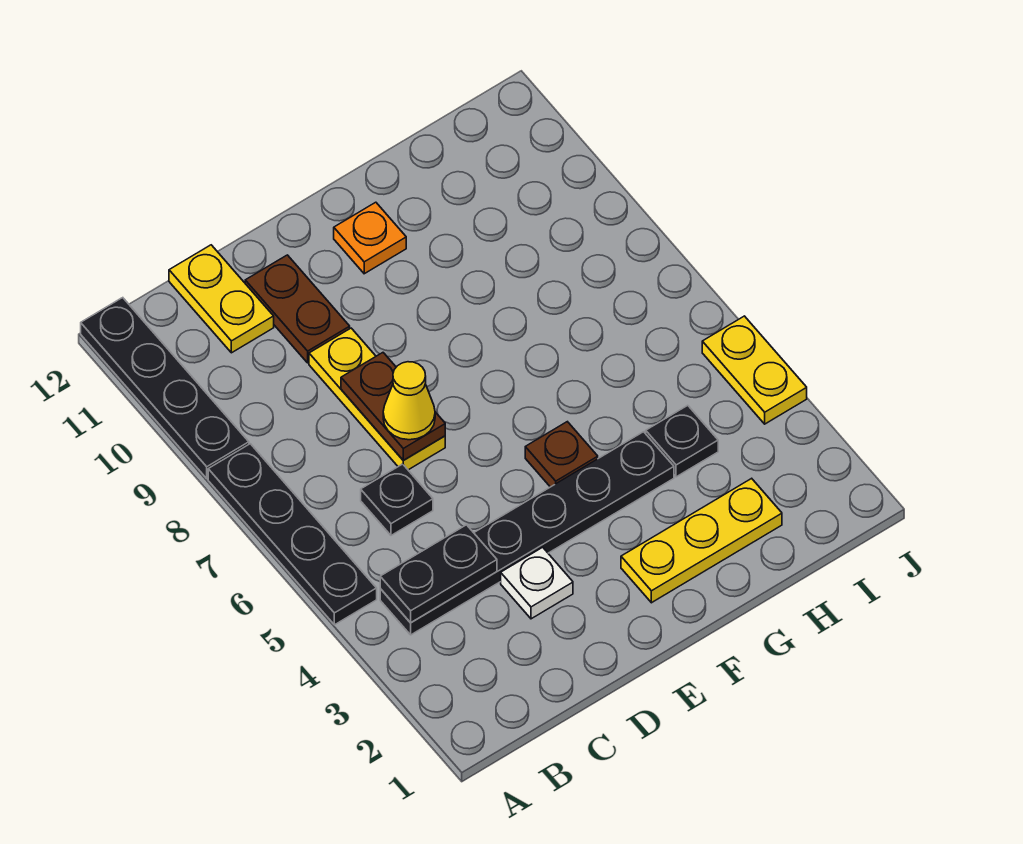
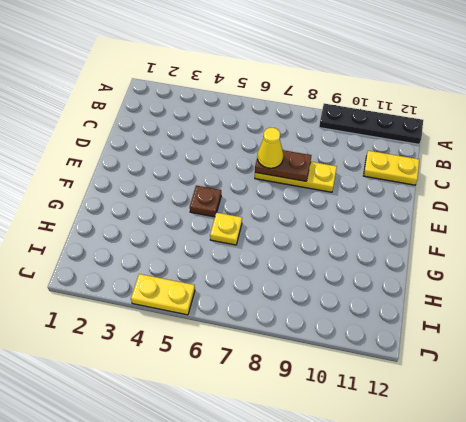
yellow 1x1 plate [210,213,242,245] -> none
none -> black 1x4 plate [208,444,377,625]
none -> black 1x6 plate [380,432,674,635]
none -> black 1x1 plate [361,464,433,535]

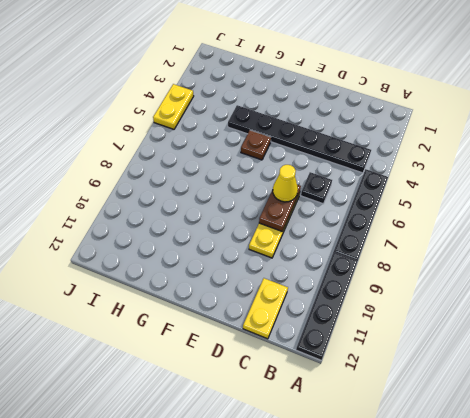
none -> white 1x1 plate [501,547,573,619]
none -> brown 1x2 plate [245,255,350,363]
none -> yellow 1x3 plate [621,478,782,603]

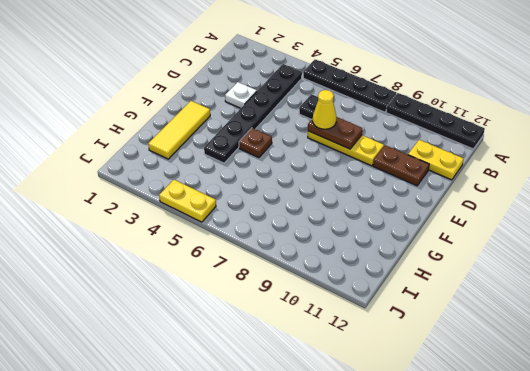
yellow 1x3 tile [148,101,210,159] -> yellow 1x3 plate [621,478,782,603]
none -> orange 1x1 plate [334,202,406,274]
none -> black 1x1 plate [646,405,718,477]
none -> black 1x2 plate [380,525,497,623]

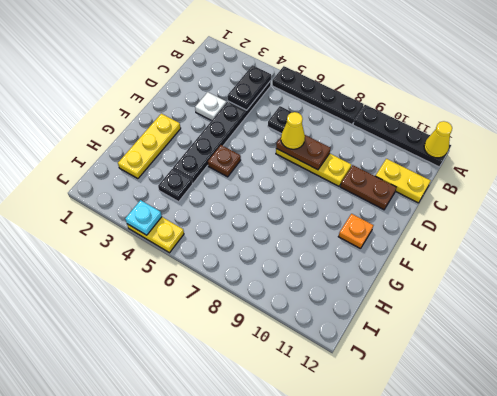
yellow 1x1 cone [424,121,452,158] -> none
cyan 1x1 plate [125,200,162,235] -> none

